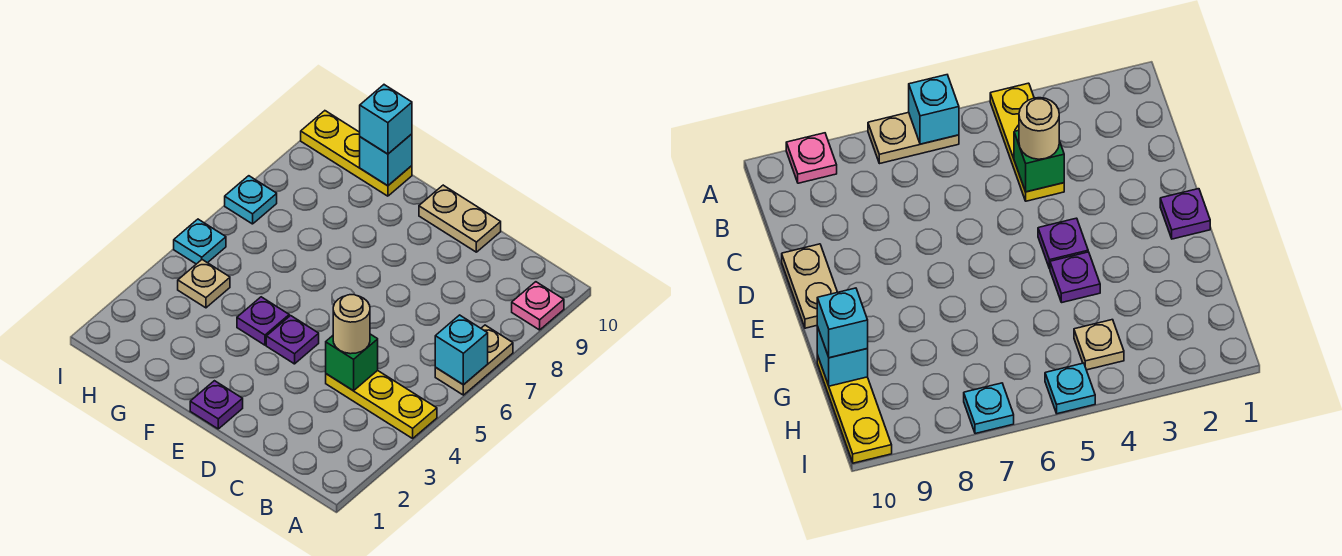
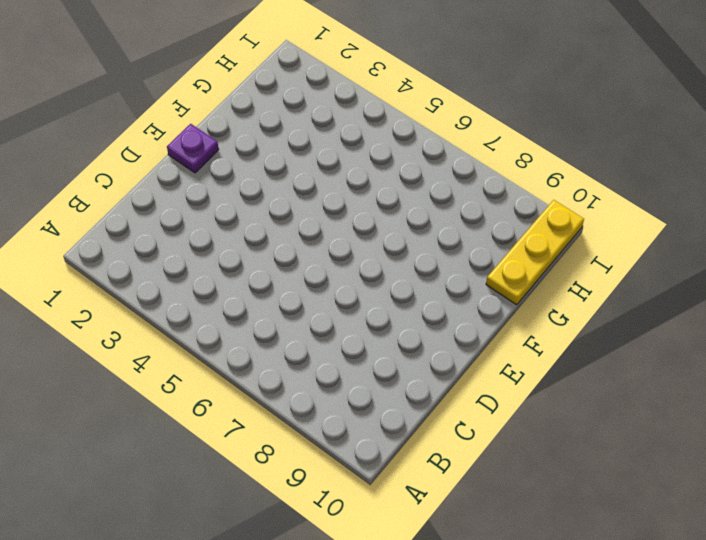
none -> yellow 1x3 plate [326,370,437,438]
none -> tan 1x2 plate [435,325,513,395]
none -> pink 1x1 plate [512,282,564,330]

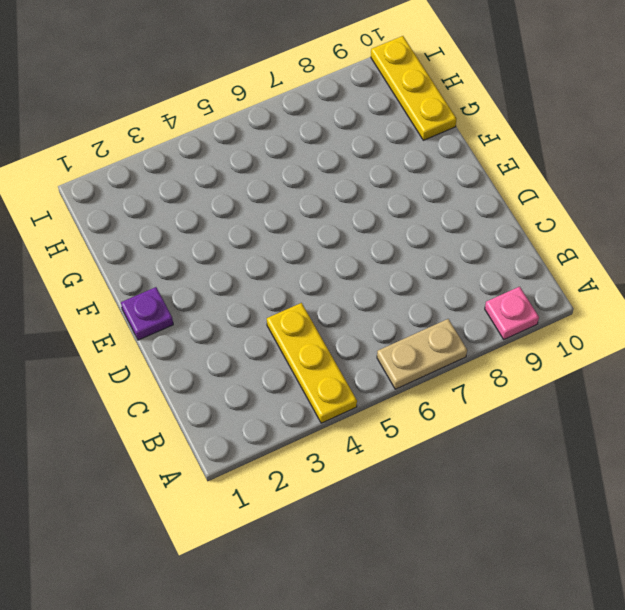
none -> tan 1x2 plate [419,185,501,252]
none -> purple 1x1 plate [266,316,319,364]
none -> purple 1x1 plate [237,297,289,345]

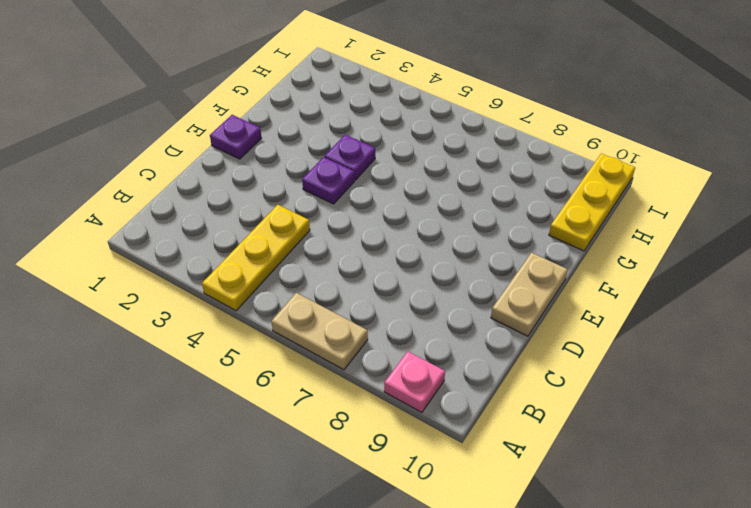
none -> tan 1x1 plate [178,260,230,308]
none -> cyan 1x1 plate [174,219,226,264]
none -> cyan 1x1 plate [225,176,277,224]

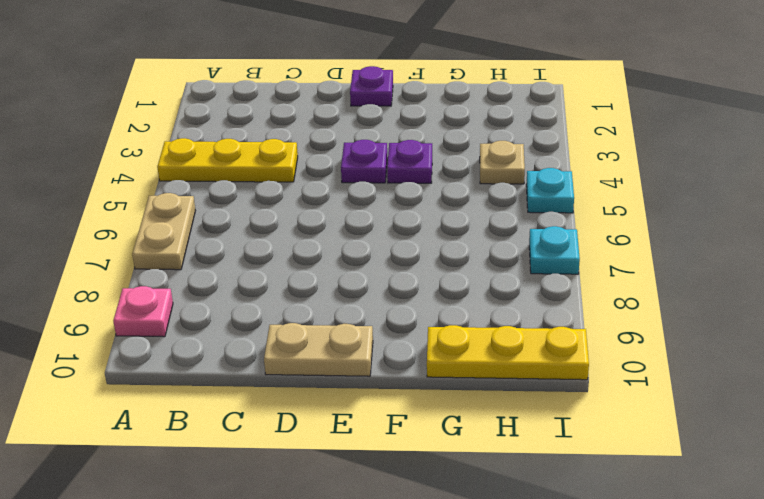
none -> cyan 1x1 brick [435,315,488,385]
none -> green 1x1 brick [326,334,378,391]
none -> cyan 1x1 brick [360,134,412,186]

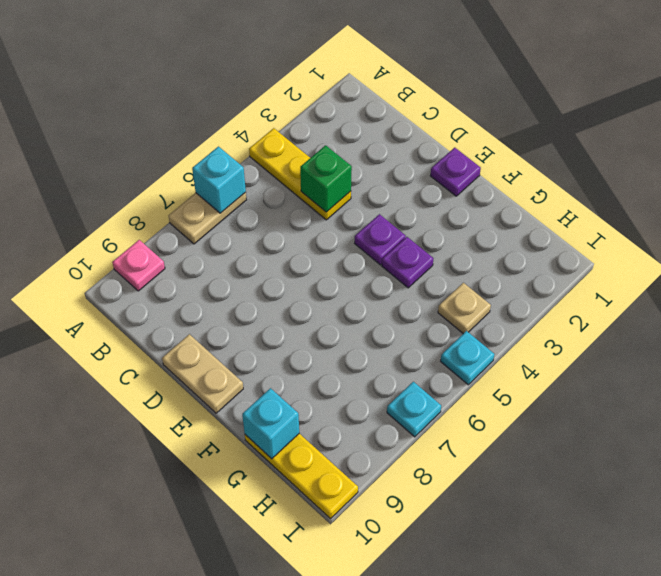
none -> tan 1x1 round brick [333,295,370,354]
none -> cyan 1x1 brick [360,85,412,154]

